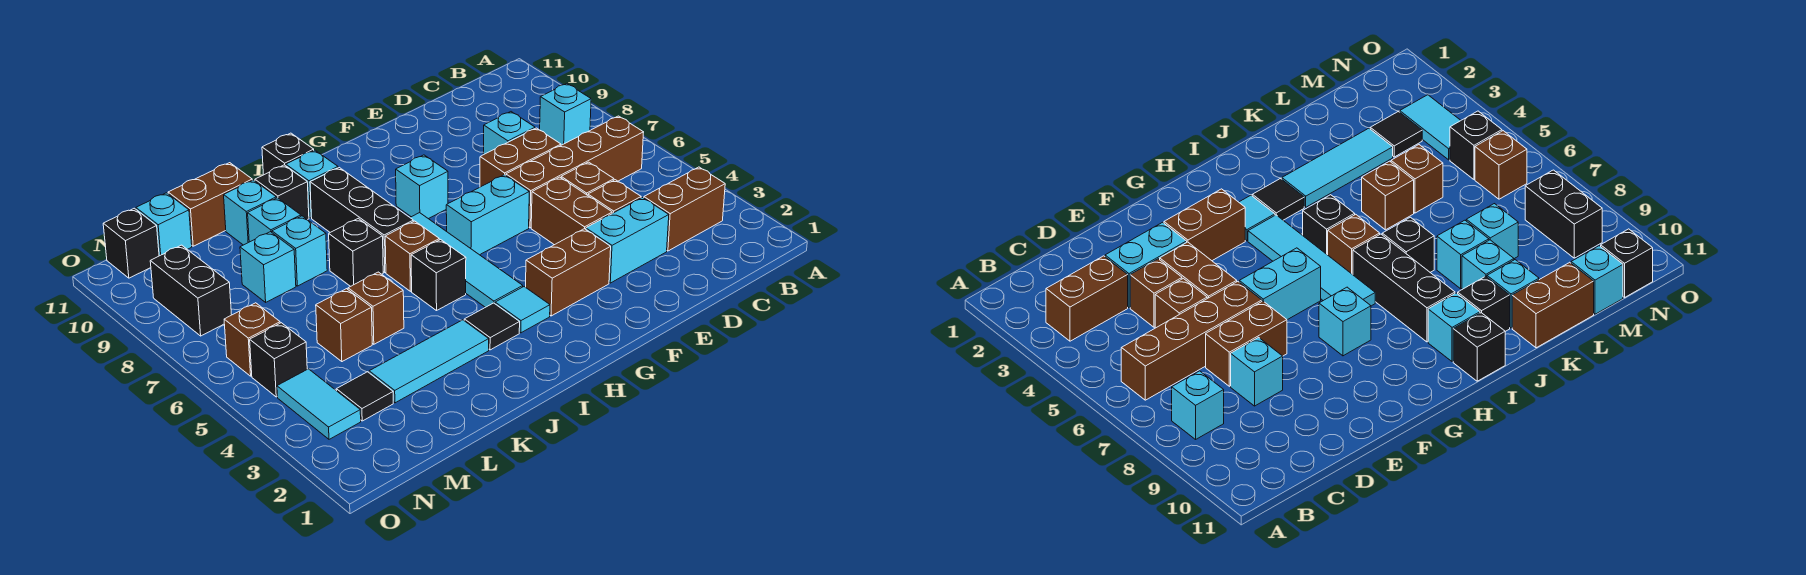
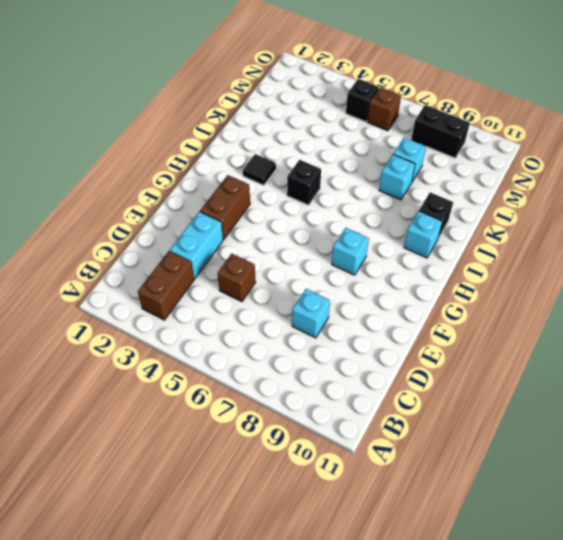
none -> brown 1x4 brick [506,116,644,228]
none -> cyan 1x1 brick [540,84,591,145]
none -> brown 1x1 brick [588,180,641,213]
none -> brown 1x2 brick [480,128,561,187]

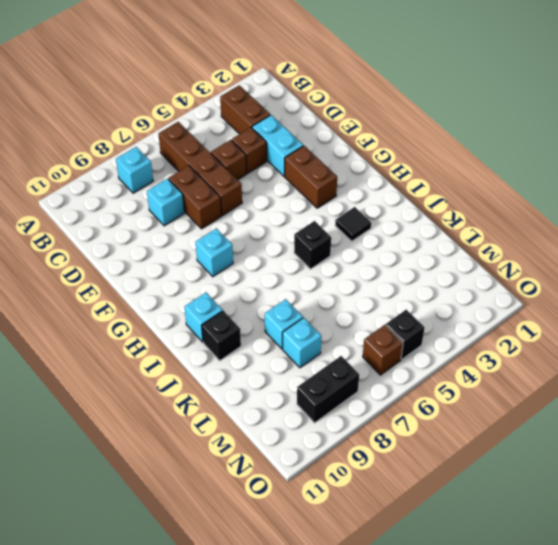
none -> brown 1x2 brick [531,177,612,245]
none -> cyan 1x2 brick [446,175,529,255]
none -> cyan 1x1 tile [495,287,550,333]
none -> cyan 1x4 tile [410,213,523,307]

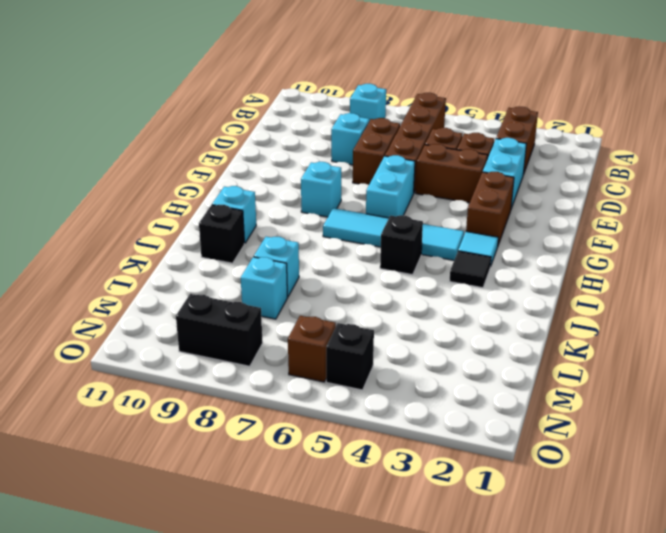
none -> brown 1x1 brick [385,221,439,291]
none -> black 1x3 brick [310,168,413,272]
none -> black 1x1 brick [262,133,314,175]
none -> cyan 1x3 tile [369,320,489,403]

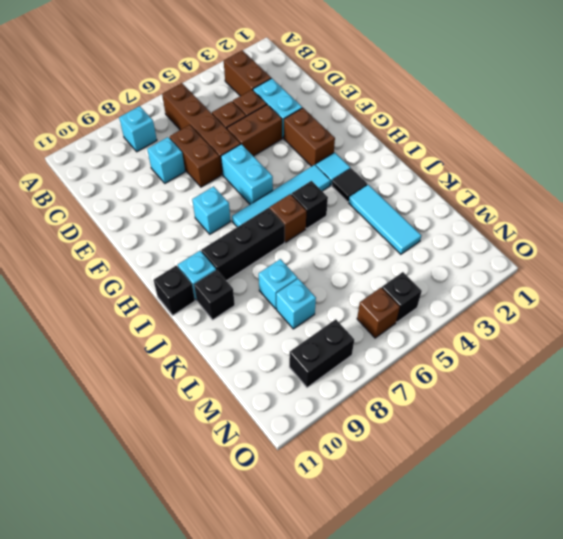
none -> black 1x1 brick [329,218,383,286]
none -> brown 1x1 brick [348,272,404,344]
none -> cyan 1x1 brick [248,198,301,242]
none -> cyan 1x1 brick [224,180,276,245]

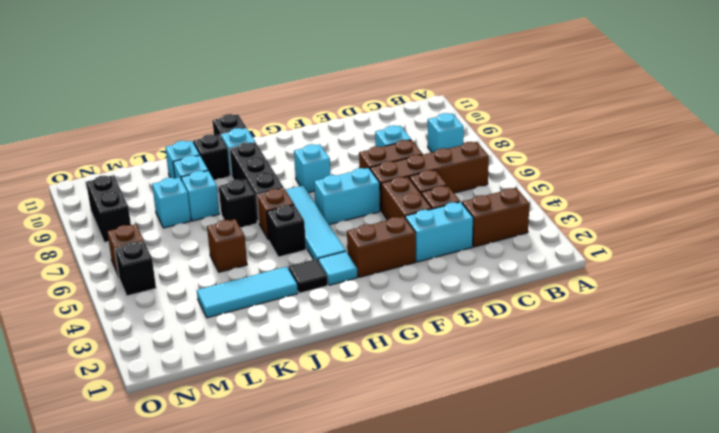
none -> brown 1x2 brick [168,163,252,246]
none -> brown 1x1 brick [316,289,372,362]
none -> black 1x1 tile [336,372,393,421]
none -> cyan 1x1 brick [136,193,192,256]

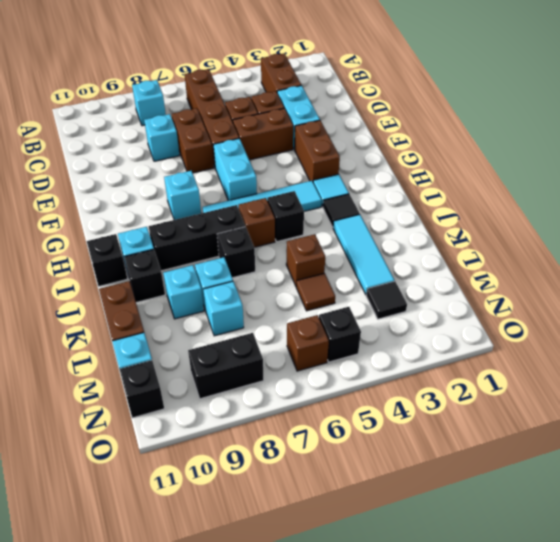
brown 1x1 tile [296,273,335,311] -> brown 1x1 brick [316,289,372,362]
none -> cyan 1x1 brick [224,180,276,245]
none -> cyan 1x2 tile [277,369,361,439]

